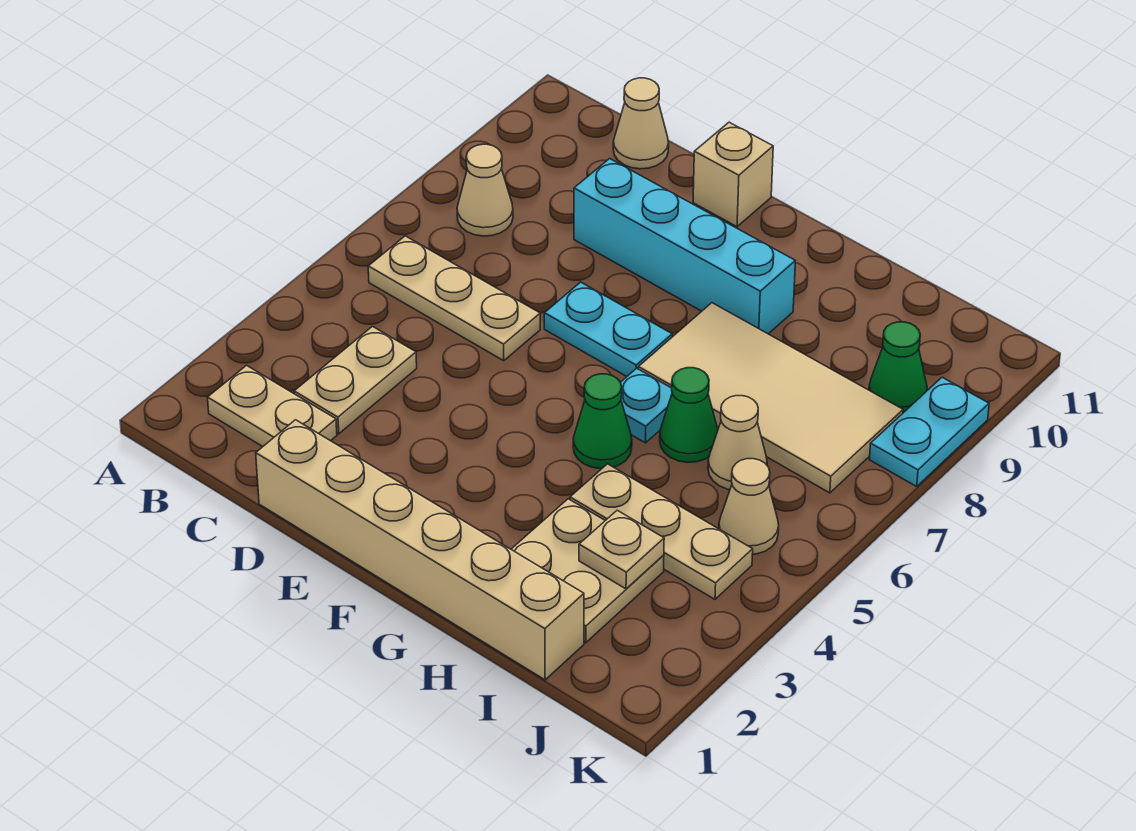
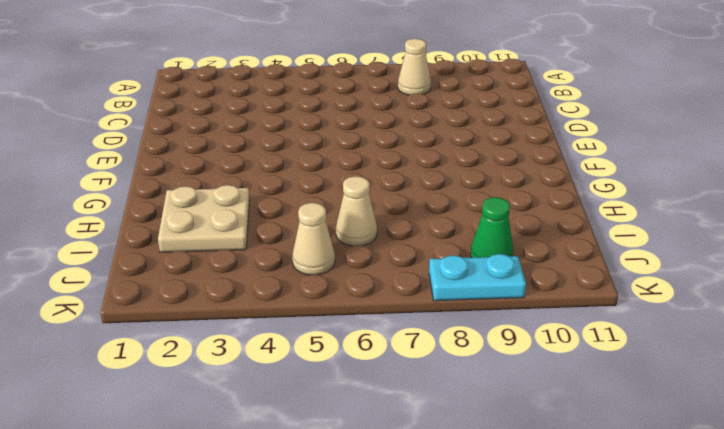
none -> tan 1x2 plate [208,365,337,447]
none -> tan 1x3 plate [368,236,540,361]
none -> tan 1x2 plate [294,326,417,434]

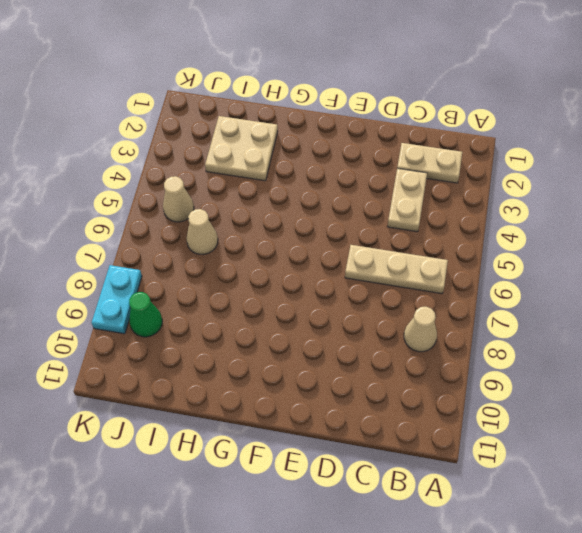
none -> tan 1x1 cone [613,78,669,169]
none -> tan 1x6 brick [256,420,584,680]
none -> cyan 1x4 brick [574,159,795,334]

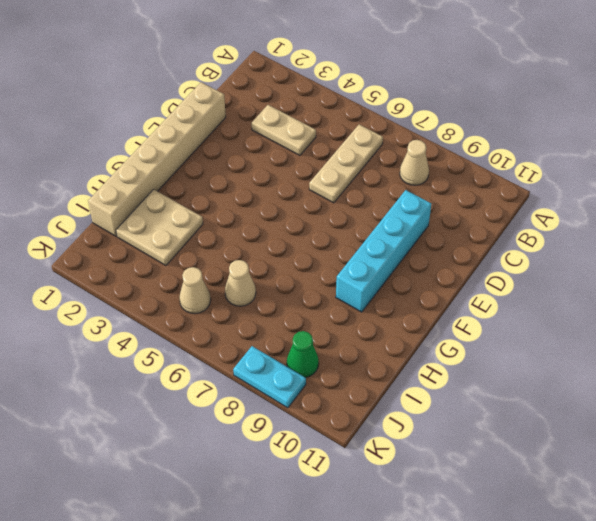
none -> tan 1x2 plate [208,365,337,447]
none -> tan 1x1 cone [613,78,669,169]
none -> cyan 1x2 plate [544,282,672,377]

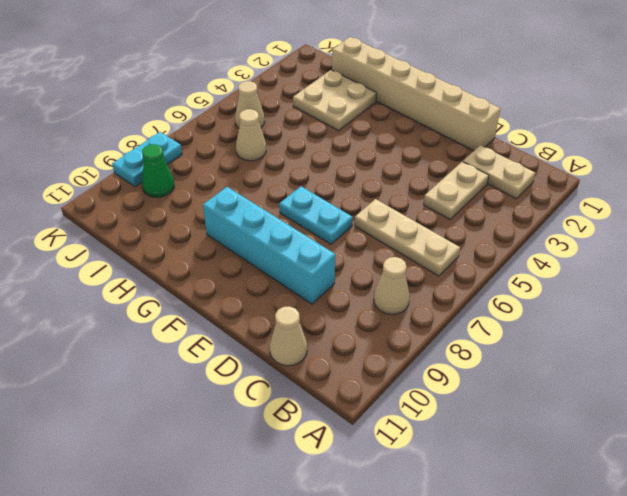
none -> tan 1x1 brick [693,122,773,227]
none -> green 1x1 cone [573,374,632,469]
none -> cyan 1x1 plate [620,368,672,443]

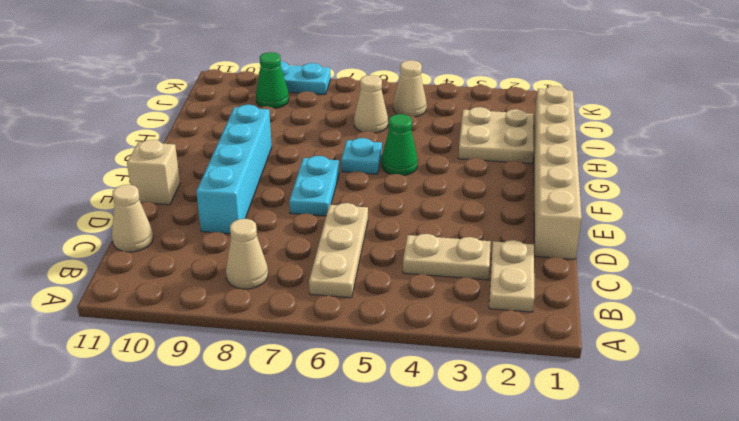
none -> tan 2x4 tile [638,303,903,493]
none -> tan 1x3 plate [570,464,753,599]
none -> green 1x1 cone [660,368,718,462]

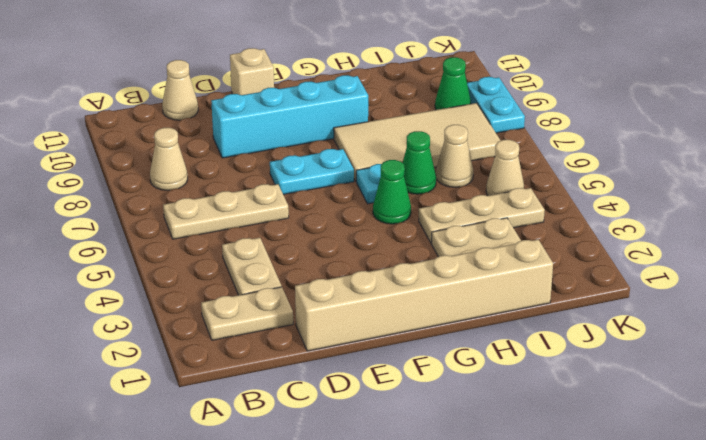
none -> tan 1x1 plate [579,510,664,589]

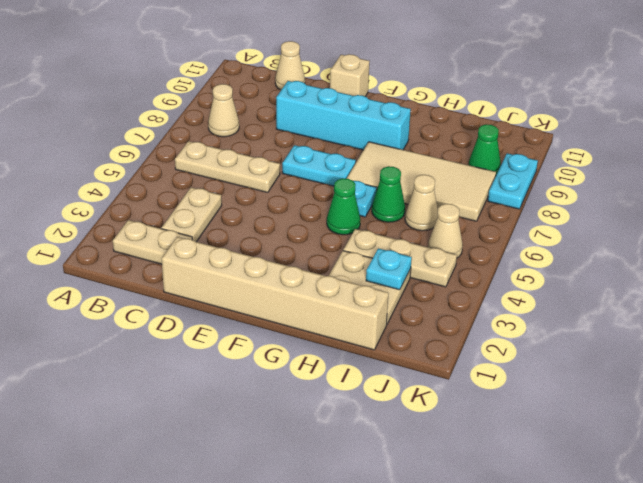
cyan 1x1 plate [366,248,412,290] -> tan 1x1 plate [579,510,664,589]

